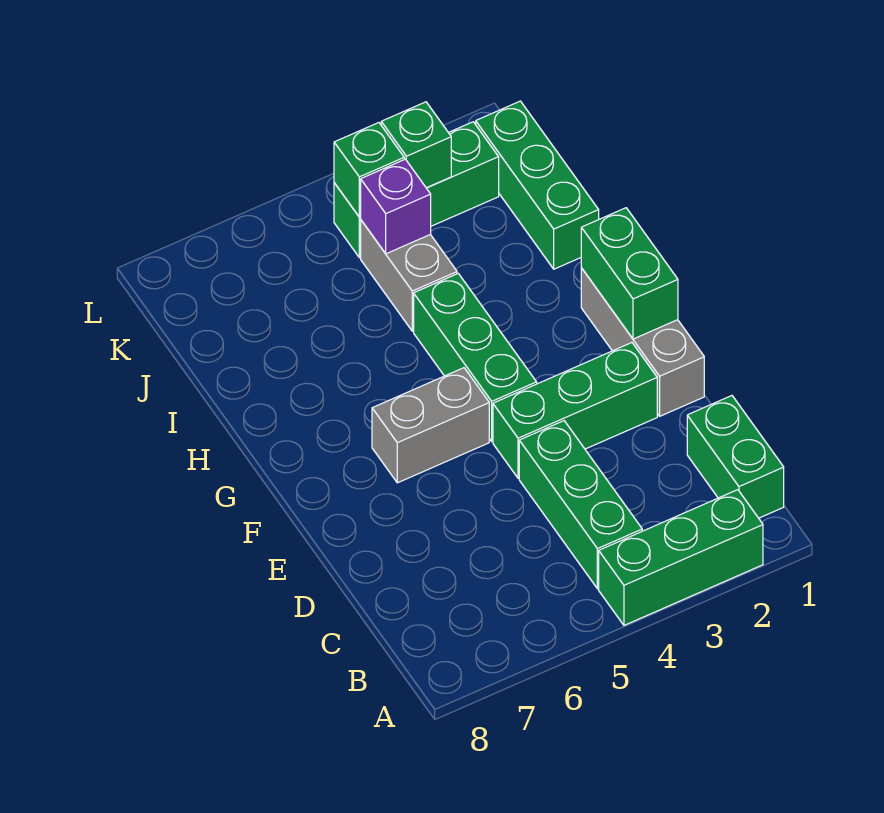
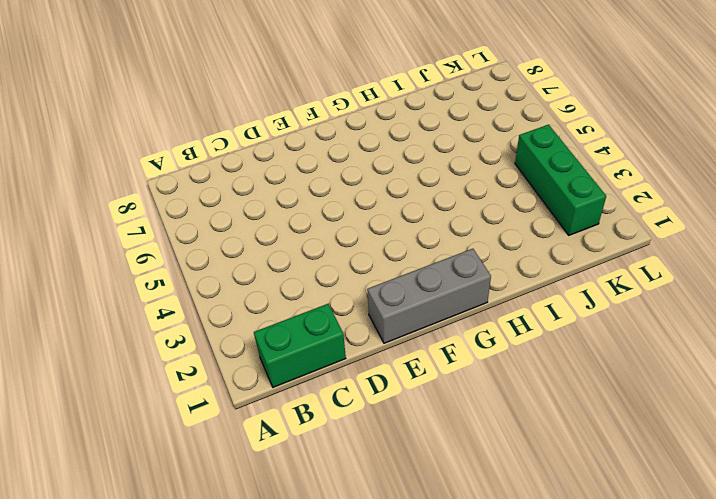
none -> green 1x3 brick [599,490,763,625]
none -> green 1x3 brick [519,421,642,589]
none -> green 1x3 brick [493,343,657,478]

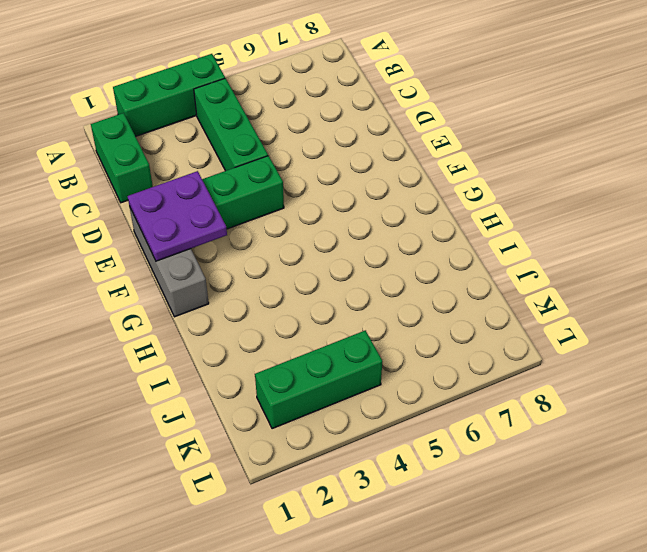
purple 2x2 plate [128,171,227,261] -> green 1x2 brick [581,208,678,339]
none -> green 1x3 brick [414,274,537,441]
none -> grey 1x2 brick [372,368,489,483]
none -> green 1x3 brick [476,101,599,269]

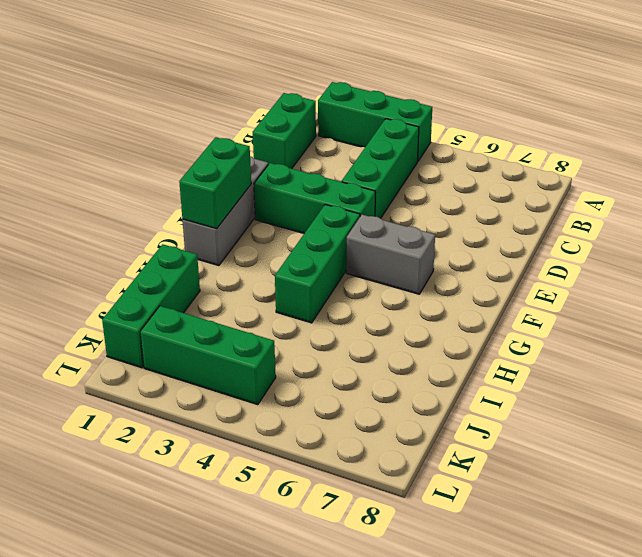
none -> grey 1x2 brick [361,220,457,331]
none -> purple 1x1 brick [361,159,431,254]
none -> green 1x1 brick [381,102,451,188]

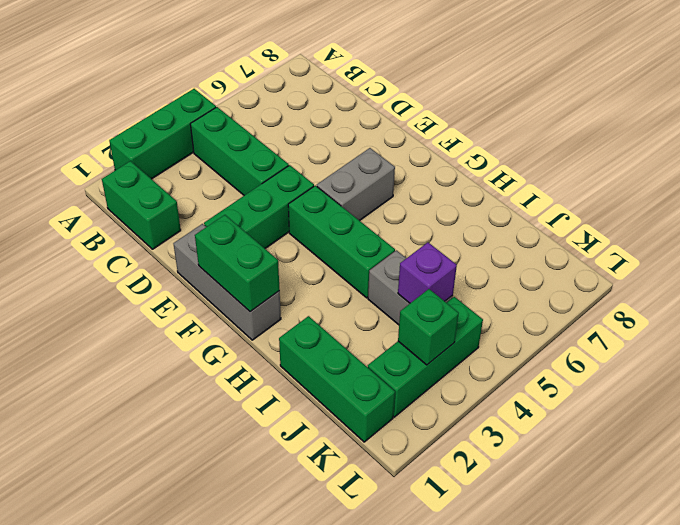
none -> green 1x1 brick [334,123,404,217]

